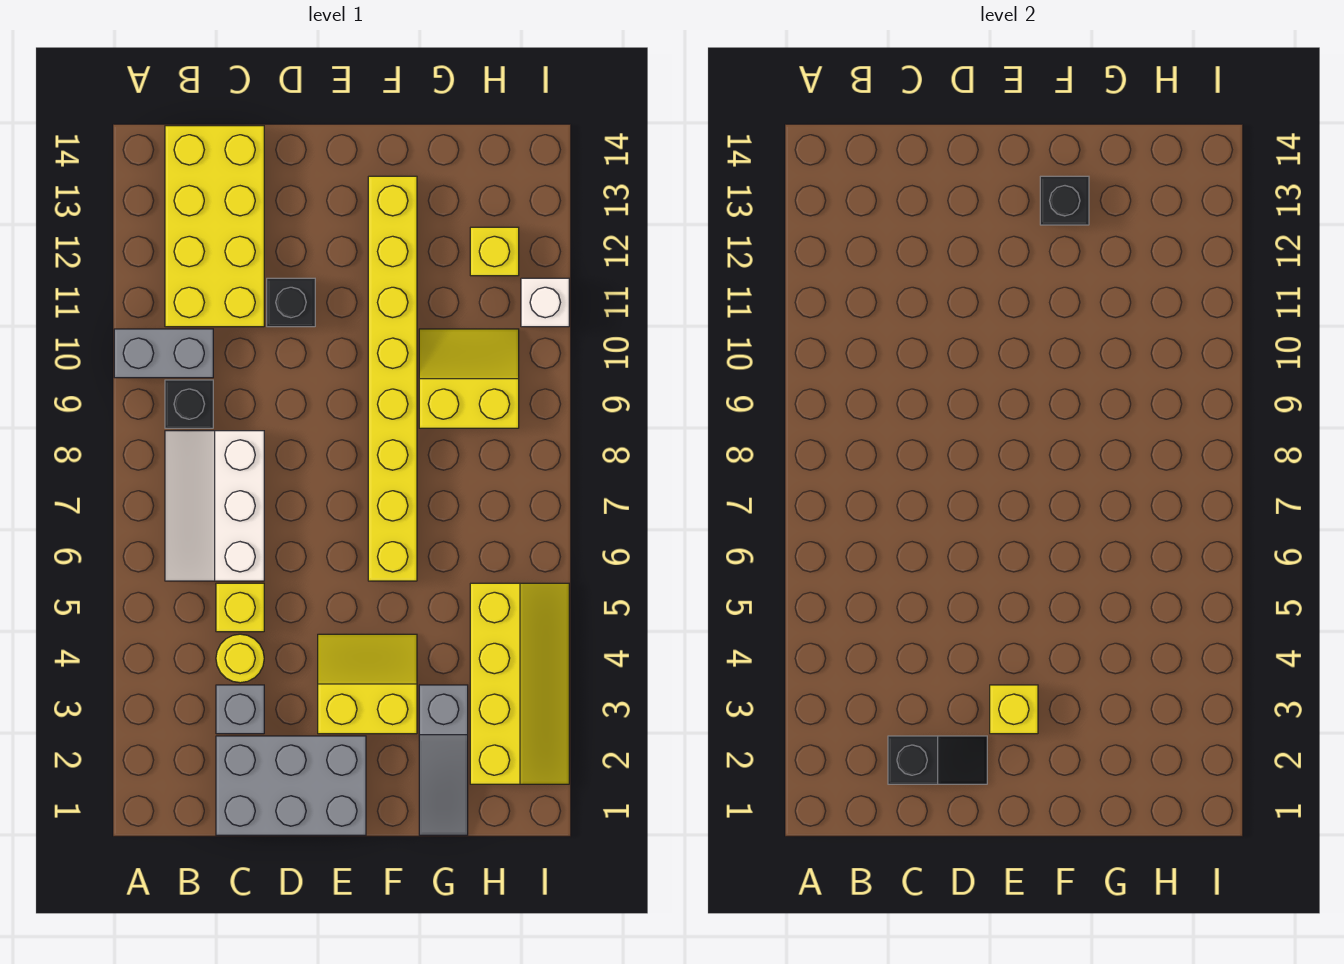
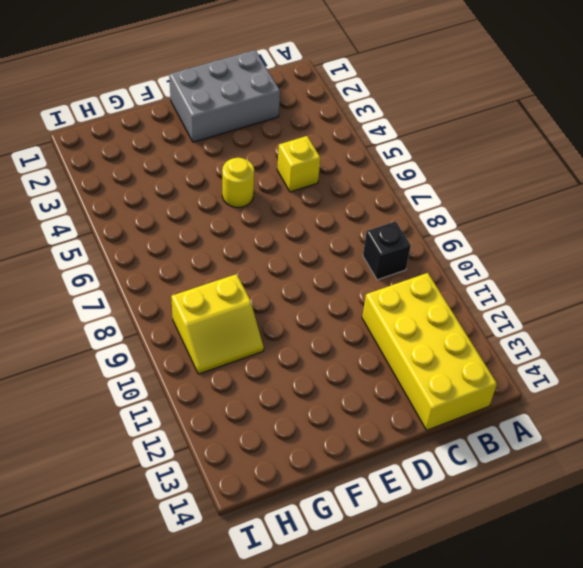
yellow 1x1 round brick [222,158,254,207] -> yellow 1x1 round brick moved to [216,634,264,683]
none -> grey 1x2 brick [114,329,213,378]
none -> white 2x3 slope [165,431,264,581]
none -> grey 1x1 brick [216,685,264,734]

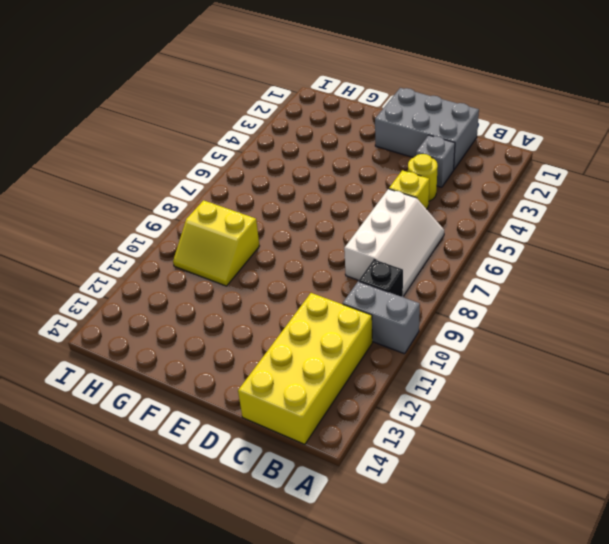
none -> black 1x1 brick [267,278,315,327]
none -> yellow 2x2 slope [318,634,417,734]
none -> yellow 1x8 brick [368,176,417,581]

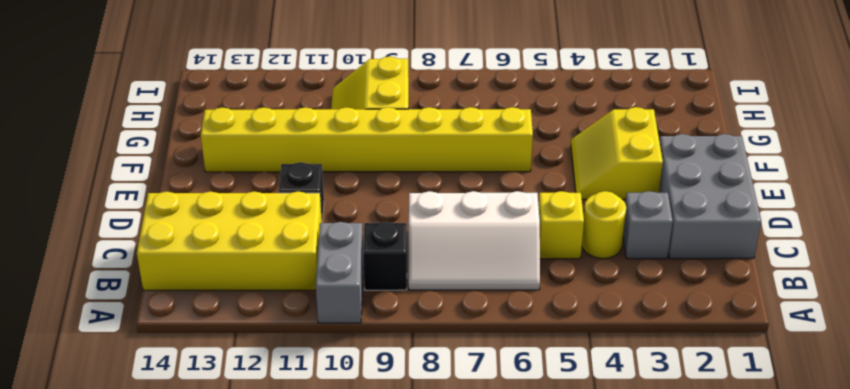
none -> grey 1x3 slope [419,685,468,835]
none -> yellow 2x4 slope [470,583,569,784]
none -> yellow 1x1 brick [470,227,519,276]

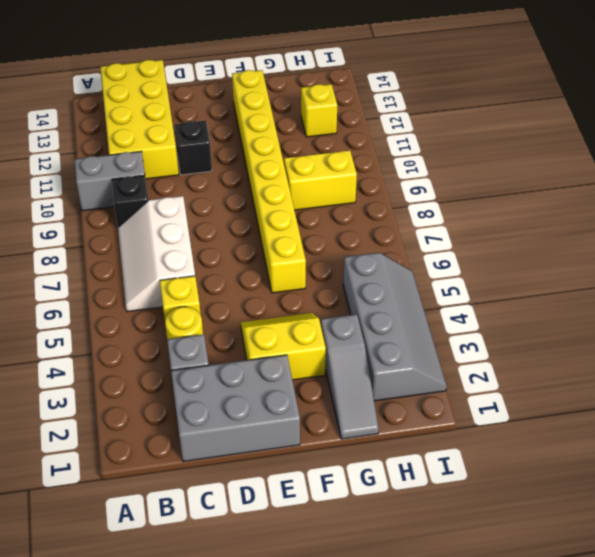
grey 2x4 slope [343,253,447,401] -> yellow 2x4 slope [470,583,569,784]
none -> white 1x1 brick [521,278,569,327]
none -> black 1x2 slope [888,736,987,784]
none -> yellow 1x1 brick [990,685,1038,734]

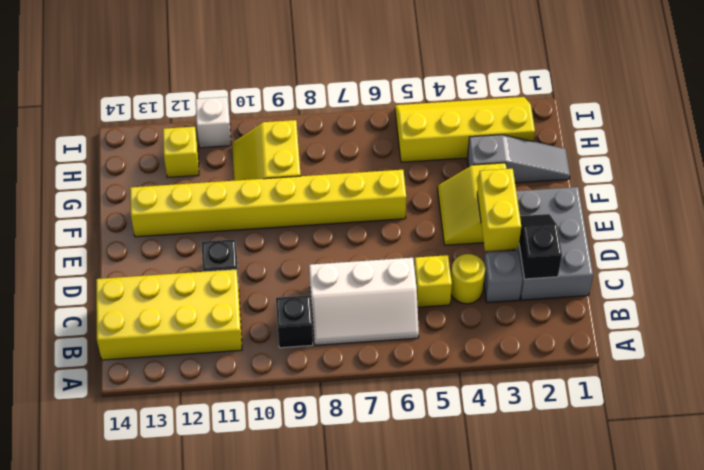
yellow 1x2 brick [477,169,521,251] -> yellow 1x1 brick [990,685,1038,734]
none -> grey 1x2 brick [114,329,213,378]
none -> black 1x1 brick [1040,176,1089,225]

